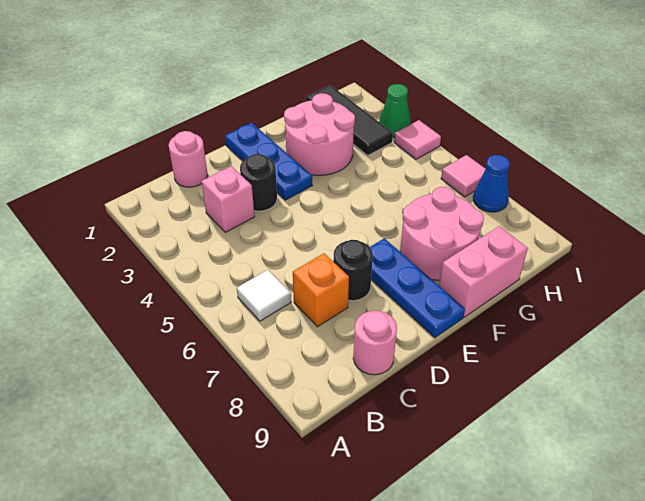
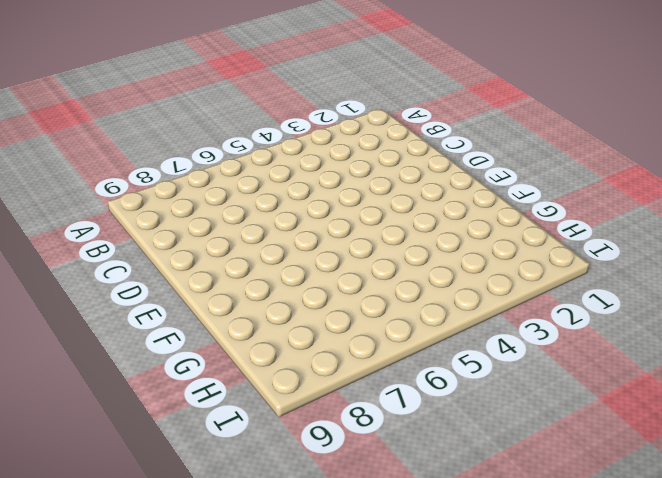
none -> white 1x1 tile [237,270,291,321]
none -> pink 1x1 round brick [169,131,208,187]
none -> pink 1x1 brick [201,166,255,232]

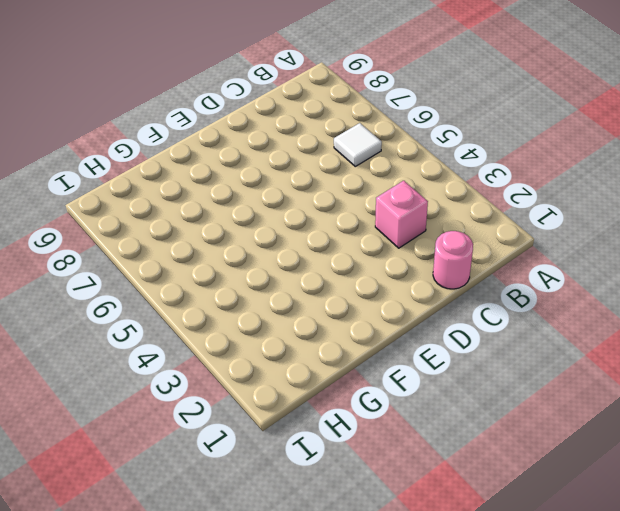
none -> orange 1x1 brick [293,253,349,327]
none -> pink 1x1 round brick [353,311,397,375]
none -> black 1x1 round brick [240,154,277,211]

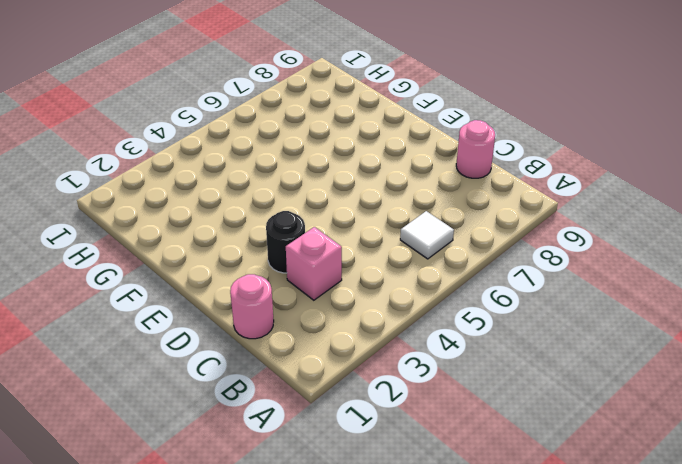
none -> orange 1x1 brick [293,253,349,327]
none -> black 1x1 round brick [333,240,373,301]
none -> blue 1x3 plate [225,123,312,200]

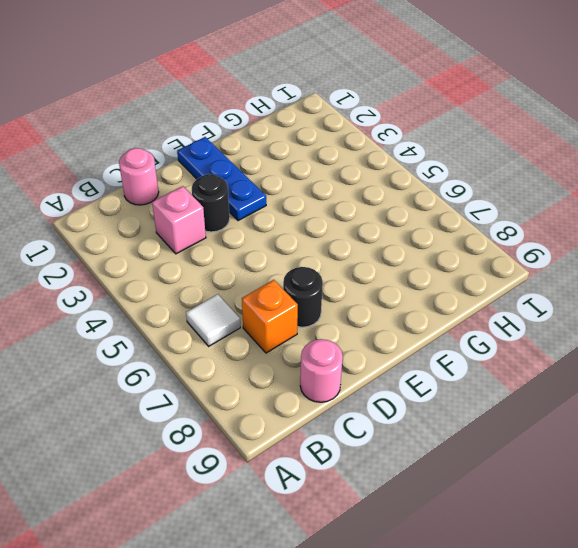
none -> blue 1x3 plate [370,238,465,338]
none -> pink 2x2 round brick [284,93,355,175]
none -> pink 2x2 round brick [400,187,484,280]

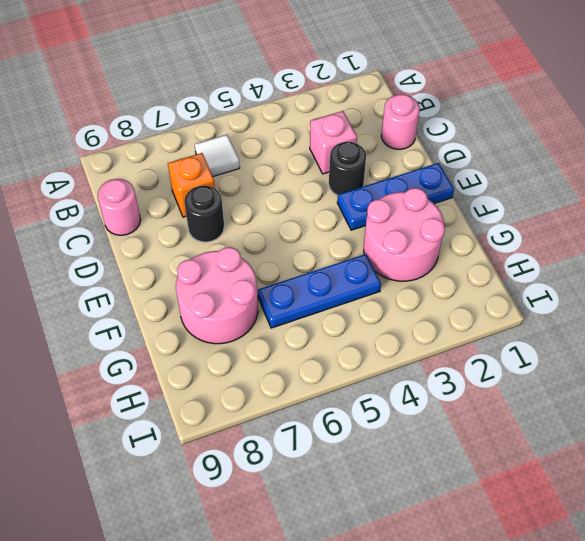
blue 1x3 plate [258,254,381,328] -> blue 1x3 plate moved to [370,238,465,338]
none -> pink 1x2 brick [439,226,528,317]
none -> black 1x3 tile [306,85,393,155]
none -> green 1x1 cone [379,84,411,138]

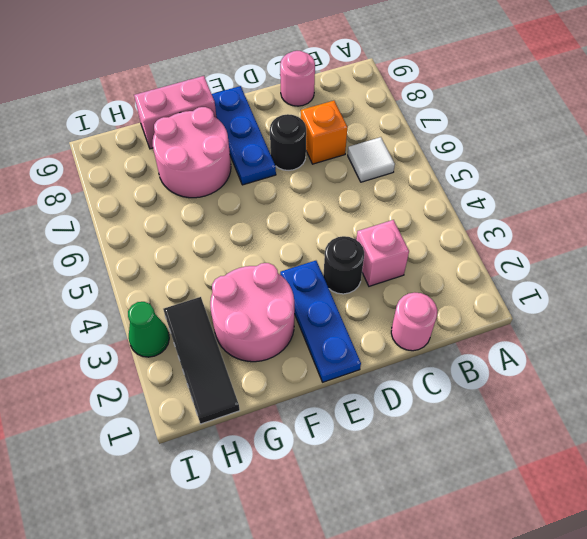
none -> pink 1x1 tile [394,120,441,159]
none -> pink 1x1 tile [441,155,485,197]
none -> blue 1x1 cone [473,155,510,212]

